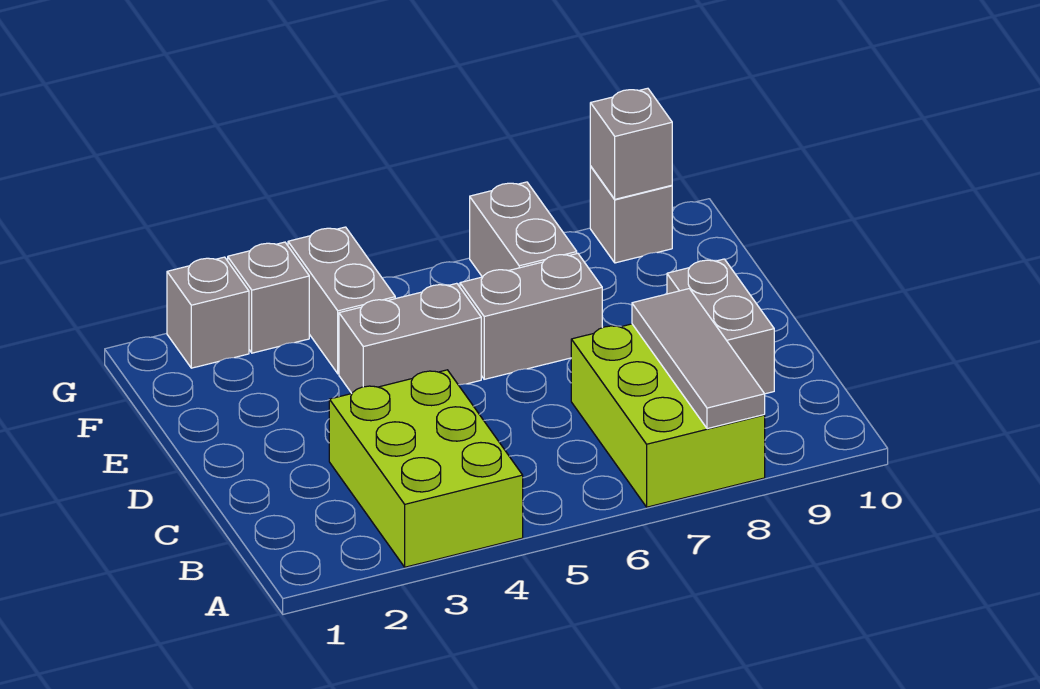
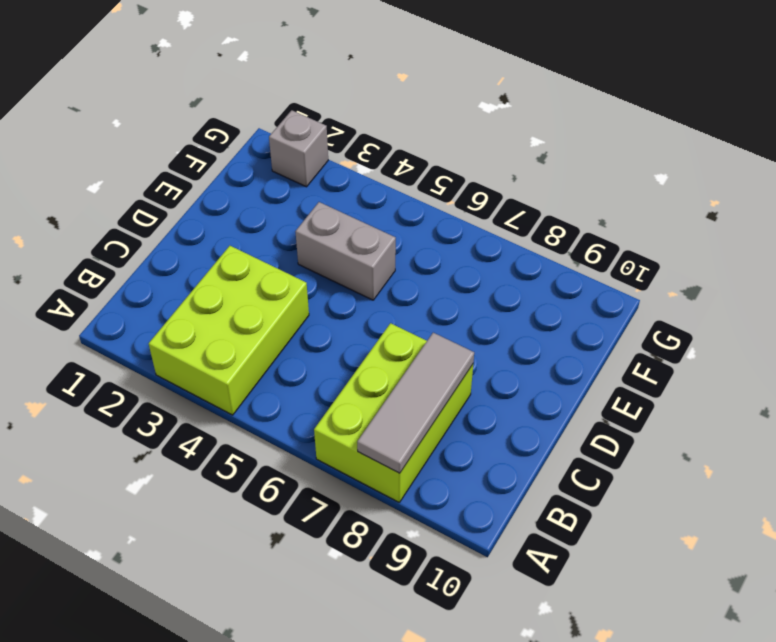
none -> grey 1x2 brick [667,259,774,394]
none -> grey 1x2 brick [460,253,603,379]
none -> grey 1x2 brick [288,227,395,374]

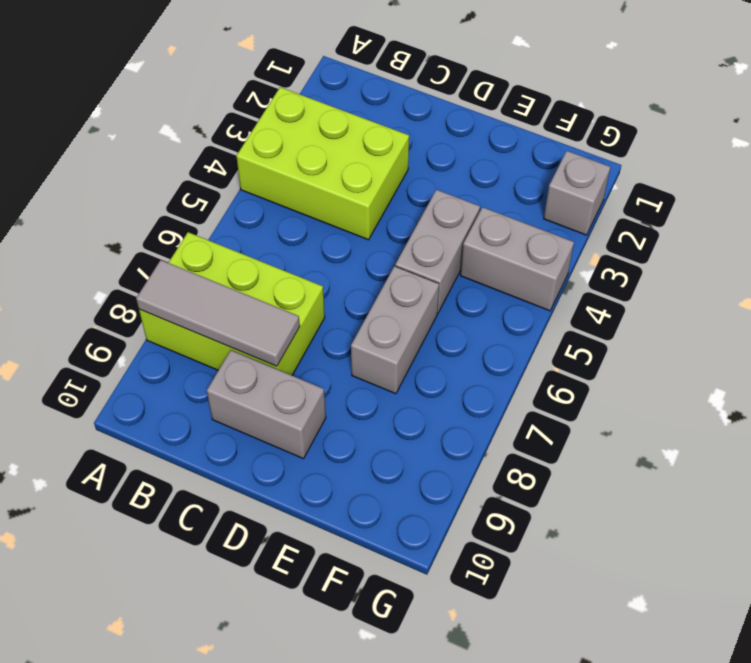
none -> grey 1x2 brick [470,182,577,277]
none -> grey 1x1 brick [228,242,309,353]
none -> grey 1x1 brick [590,166,672,263]

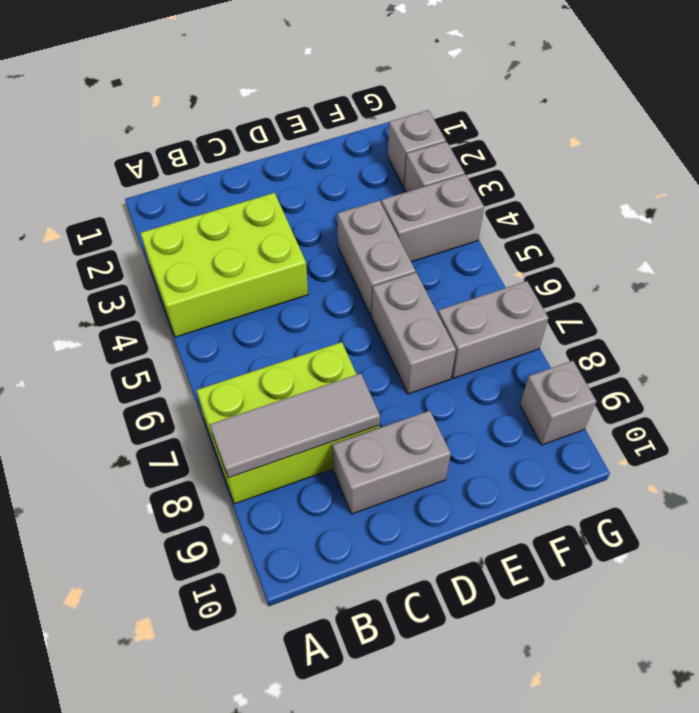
none -> grey 1x1 brick [590,88,672,199]

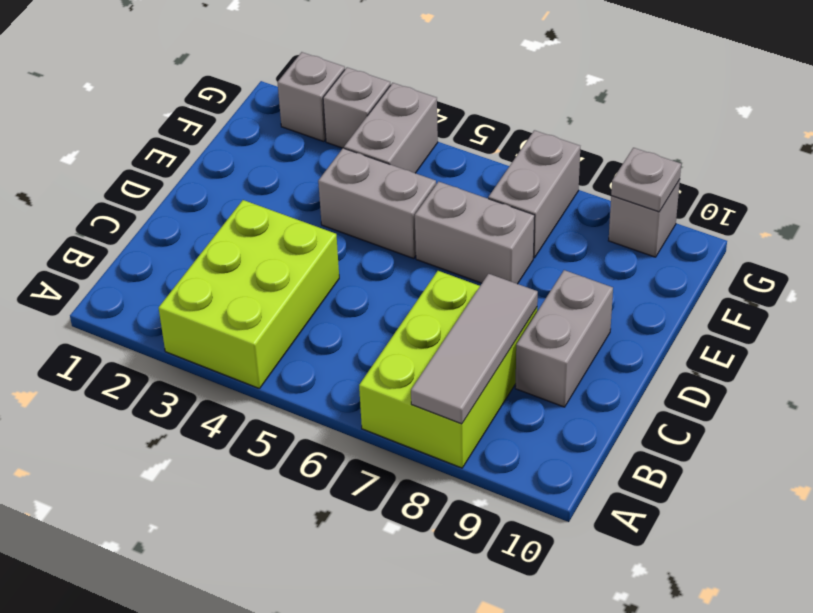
grey 1x1 plate [611,148,681,212] -> grey 1x1 brick [590,88,672,199]

